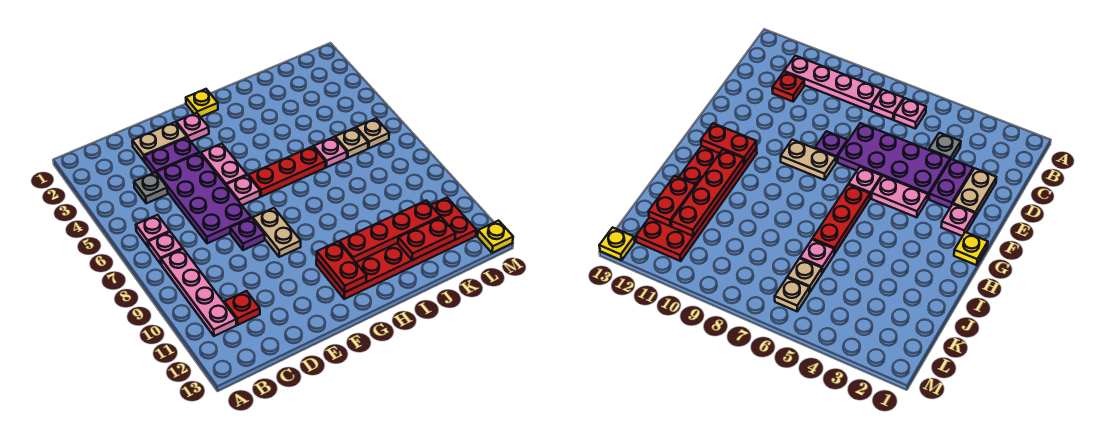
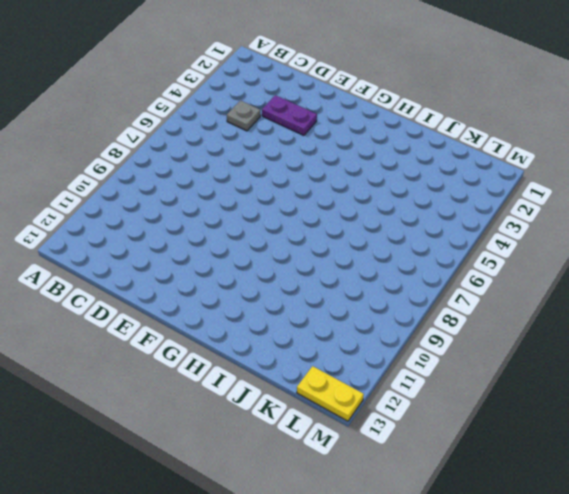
yellow 1x2 plate [297,366,364,421] -> yellow 1x1 plate [477,221,513,253]
none -> pink 1x1 plate [136,215,170,247]
none -> pink 1x1 plate [148,232,183,264]
none -> pink 1x4 plate [161,249,236,336]

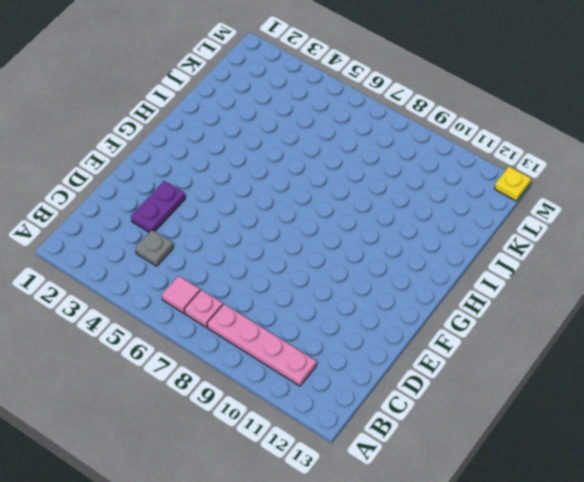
pink 1x1 tile [162,276,200,313] -> pink 1x1 plate [136,215,170,247]
none -> red 1x1 plate [224,291,260,325]
none -> tan 1x2 plate [132,122,187,161]
none -> purple 2x4 plate [157,153,251,243]

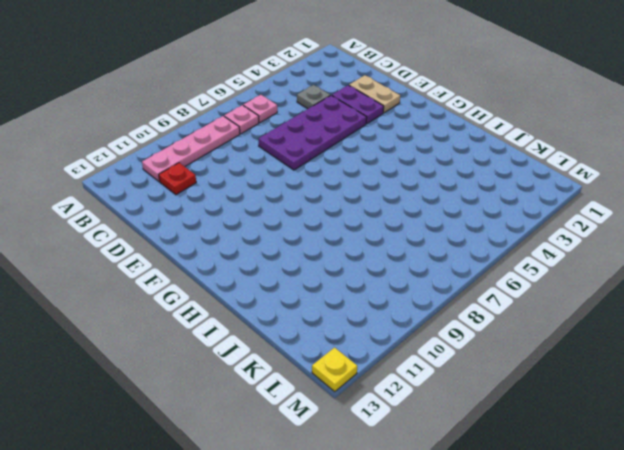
none -> purple 1x1 plate [230,218,265,250]
none -> pink 1x1 plate [176,113,209,141]
none -> pink 1x2 plate [201,144,247,186]

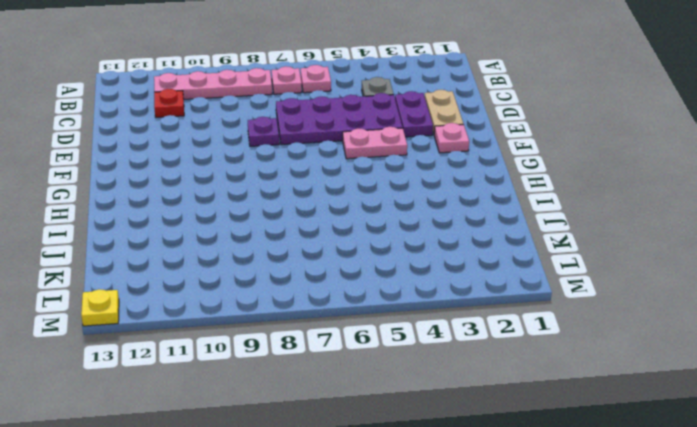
none -> pink 1x1 plate [227,175,260,205]
none -> tan 1x2 plate [253,208,301,257]
none -> yellow 1x1 plate [186,89,218,117]

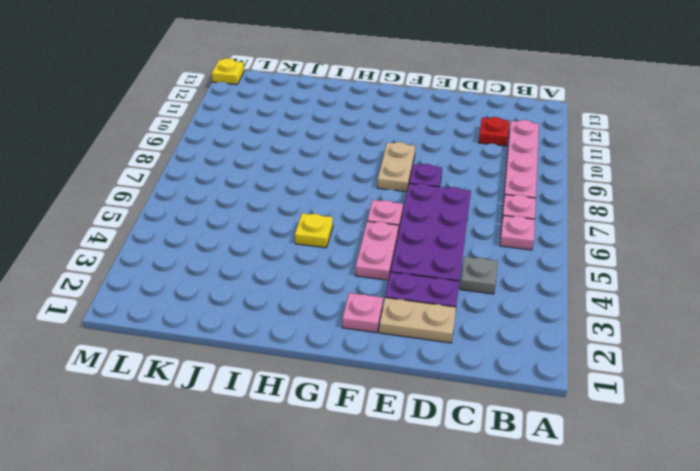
yellow 1x1 plate [295,213,333,248] -> yellow 1x1 plate moved to [186,89,218,117]
none -> red 1x3 plate [249,146,326,196]
none -> red 2x6 plate [316,198,476,299]
none -> pink 1x1 plate [314,137,347,167]

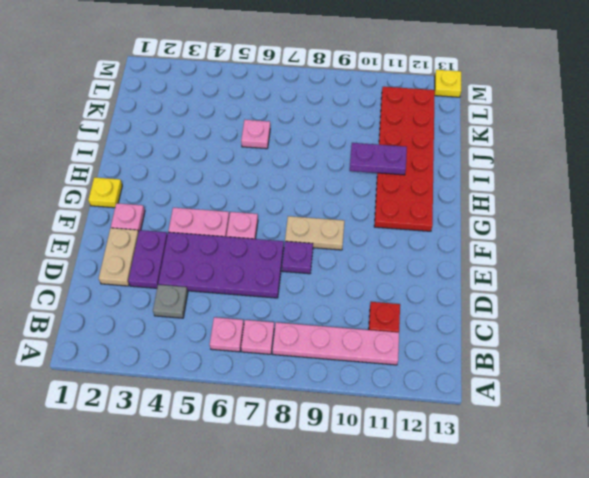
purple 1x2 plate [350,143,407,175] -> red 1x4 plate [339,200,441,262]
none -> red 1x3 plate [249,146,326,196]
none -> tan 1x1 plate [335,128,368,158]
none -> tan 1x1 plate [356,119,389,148]

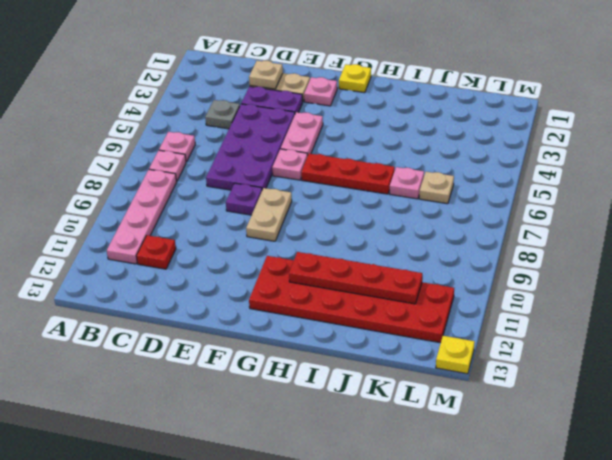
tan 1x1 plate [249,61,283,89] -> tan 1x1 plate moved to [356,119,389,148]
none -> red 1x2 plate [317,242,367,292]
none -> red 1x2 plate [398,217,456,260]

